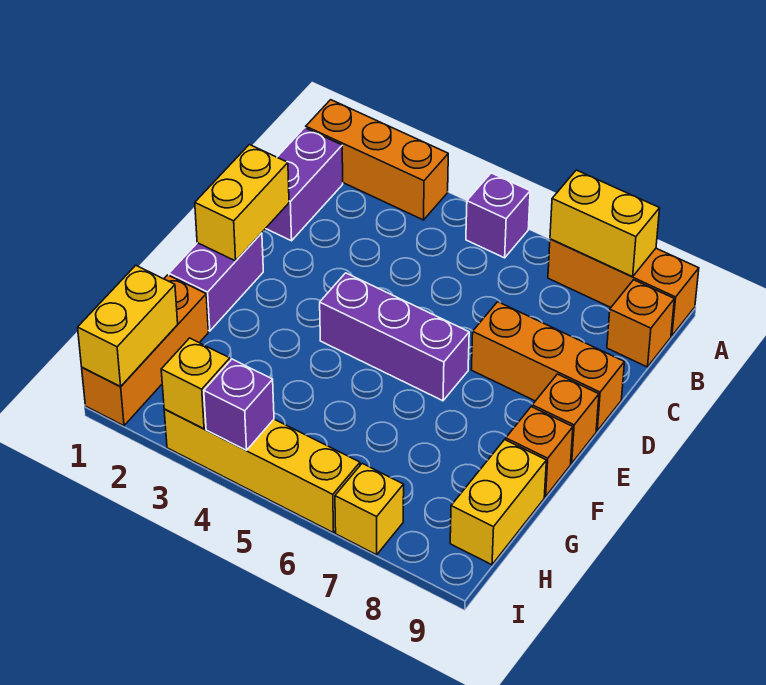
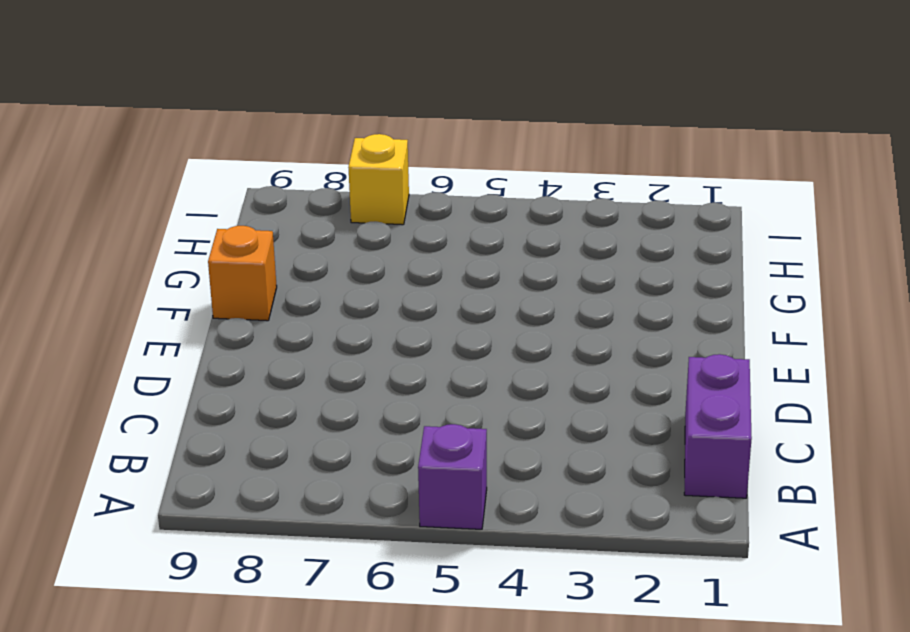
none -> orange 1x3 brick [306,100,448,220]
none -> orange 1x3 brick [548,239,699,336]
none -> orange 1x1 brick [607,280,674,367]

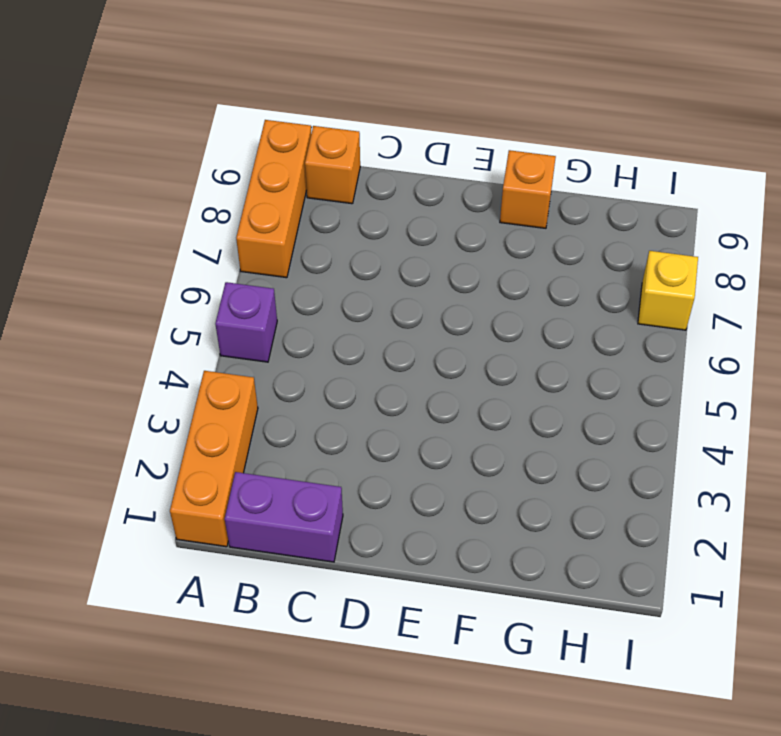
none -> orange 1x3 brick [471,302,624,431]
none -> purple 1x2 brick [169,233,263,331]
none -> purple 1x3 brick [320,273,469,401]

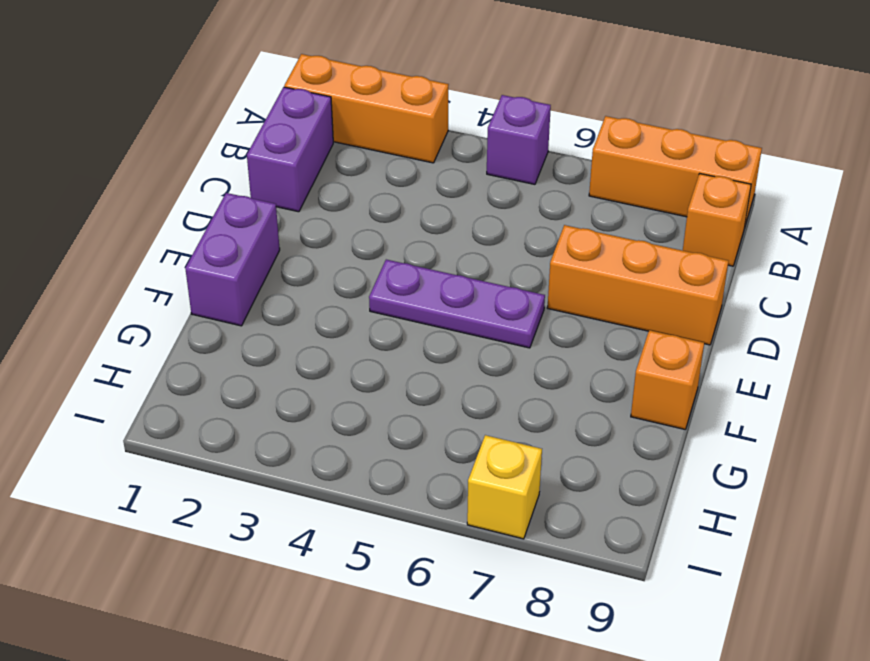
purple 1x3 plate [369,260,545,348] -> purple 1x3 brick [320,273,469,401]
none -> orange 1x1 brick [532,374,599,463]
none -> orange 1x3 brick [82,275,208,426]
none -> yellow 1x2 brick [450,440,546,565]

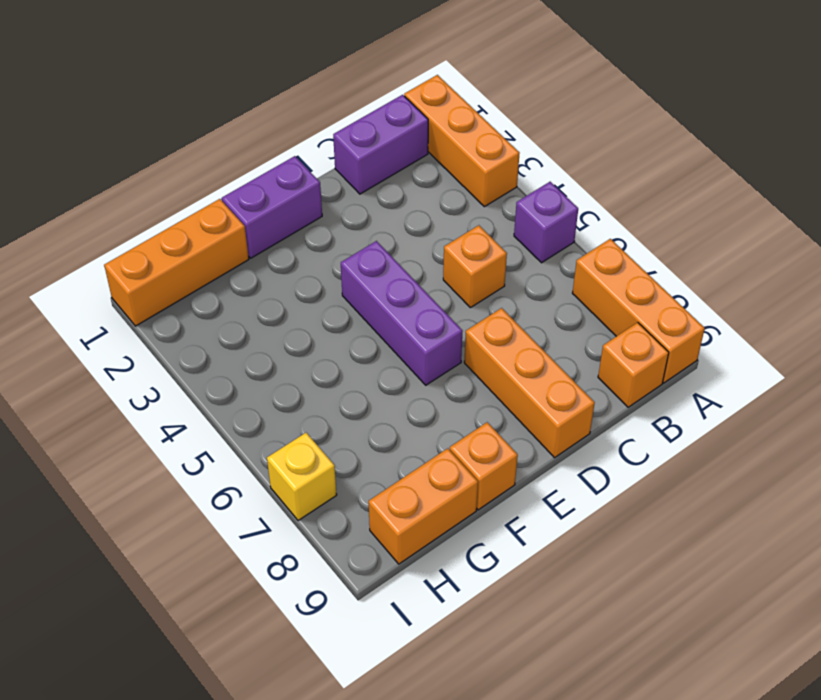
orange 1x1 brick [443,225,507,308] -> orange 1x1 brick moved to [532,374,599,463]
orange 1x2 brick [369,448,478,564] -> yellow 1x2 brick [450,440,546,565]
none -> yellow 1x4 brick [164,409,360,533]
none -> yellow 1x2 brick [550,170,660,277]
none -> yellow 1x2 brick [195,145,289,261]

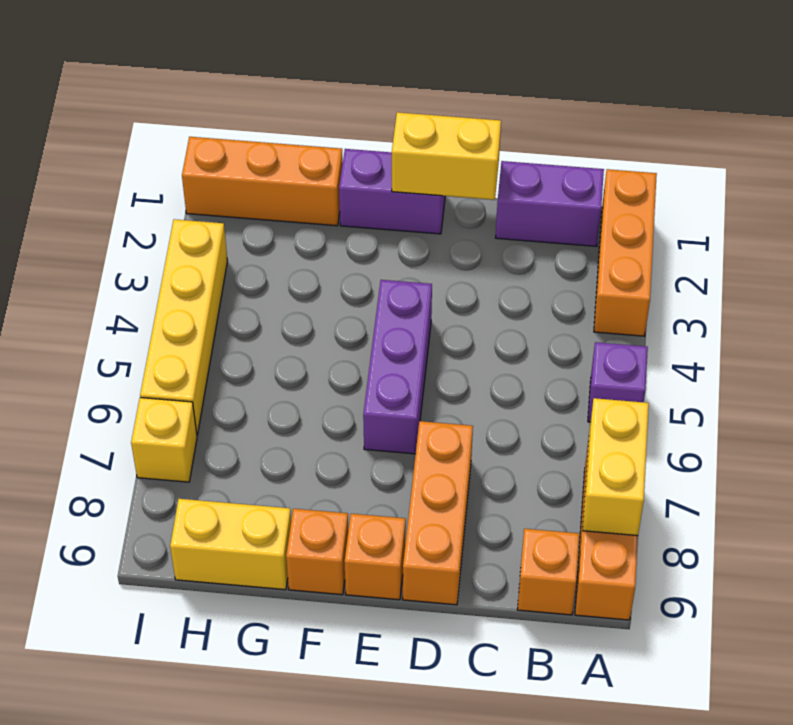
none -> yellow 1x2 brick [78,265,178,387]
none -> yellow 1x1 brick [161,338,230,429]
none -> purple 1x1 brick [204,359,274,450]

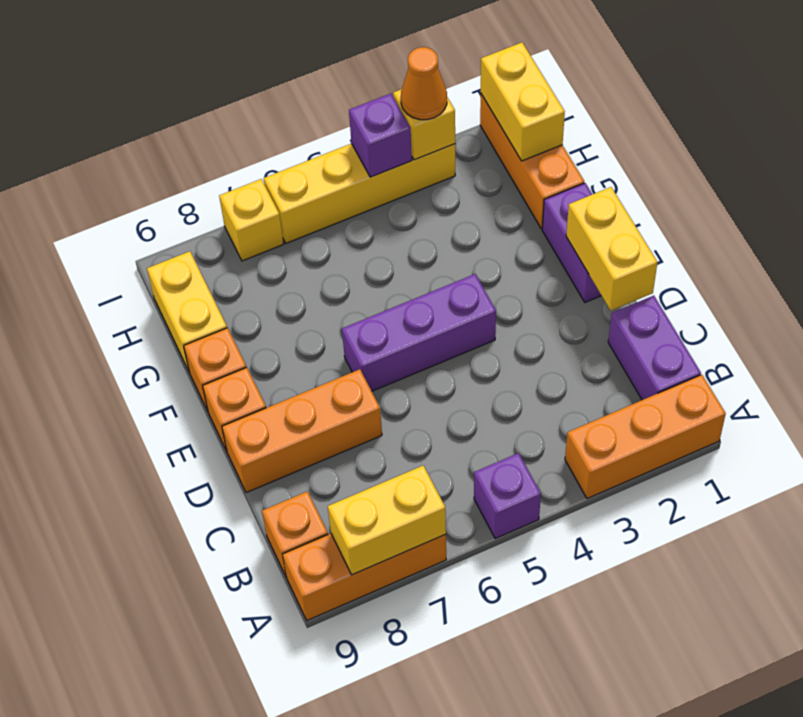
orange 1x1 cone [401,47,447,120] -> none

